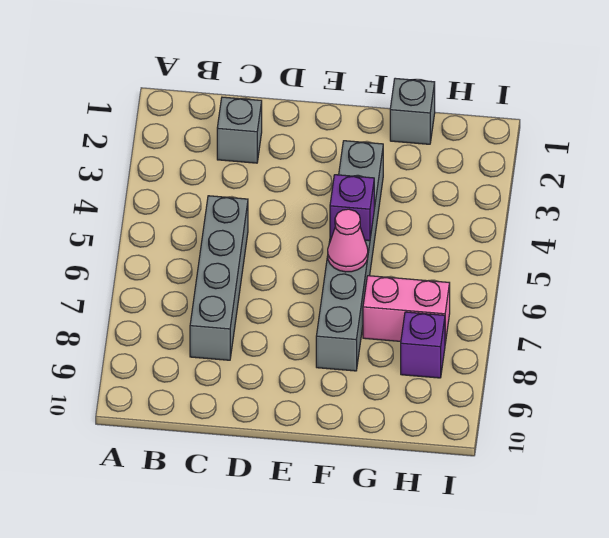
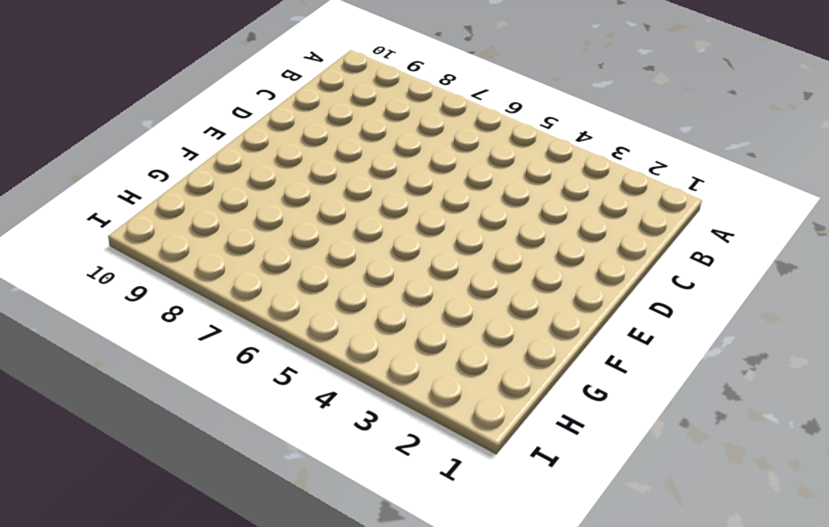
none -> grey 1x1 brick [217,97,262,163]
none -> grey 1x4 brick [190,196,248,360]

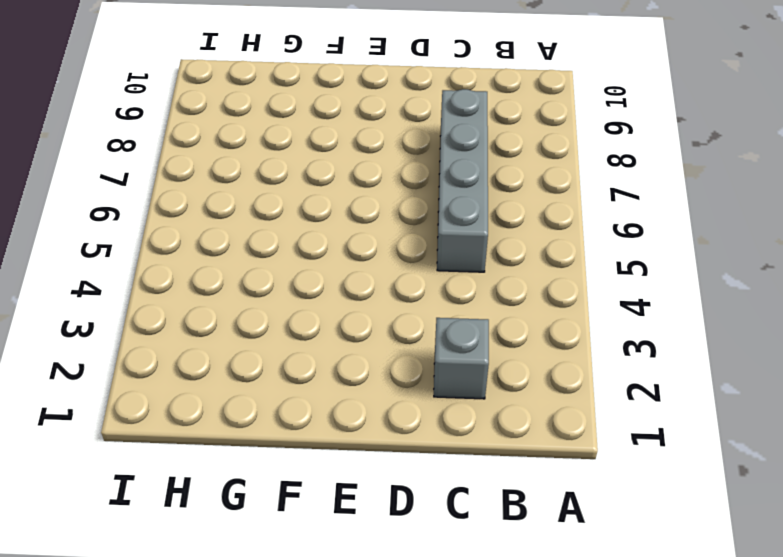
none -> grey 1x6 brick [316,141,383,371]
none -> grey 1x1 brick [390,78,435,144]

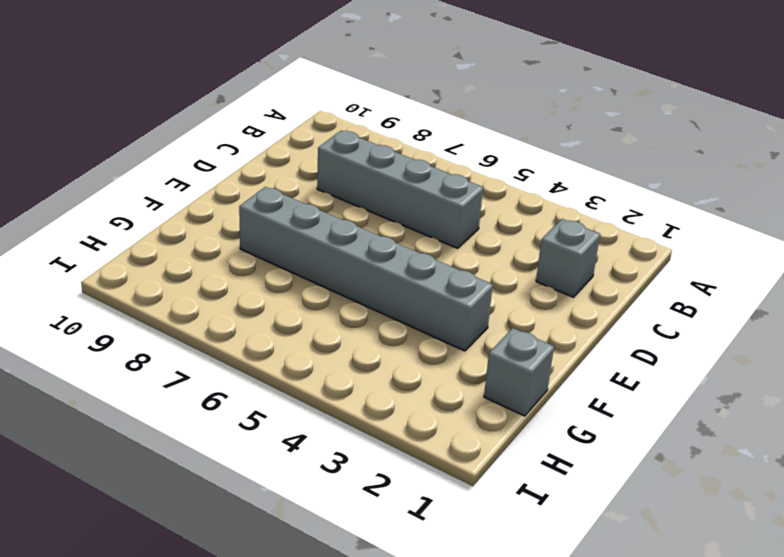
none -> pink 1x2 brick [363,276,450,343]
none -> purple 1x1 brick [401,312,445,378]

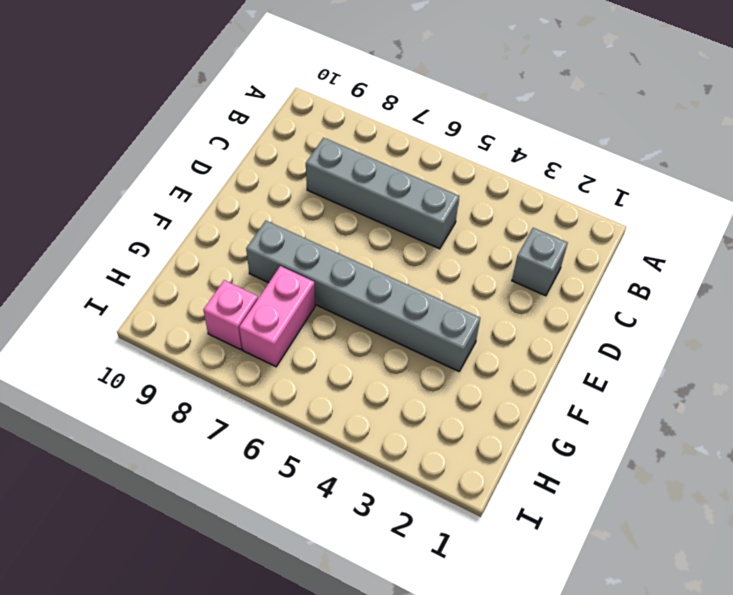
pink 1x1 brick [203,280,258,350] -> purple 1x1 brick [401,312,445,378]
none -> grey 1x1 brick [390,78,435,144]
none -> purple 1x1 brick [330,175,374,241]

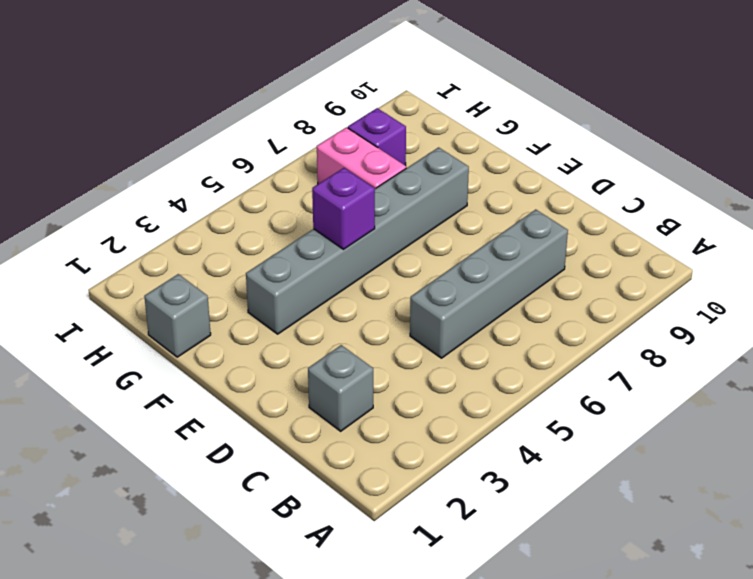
none -> pink 1x1 cone [328,209,368,272]

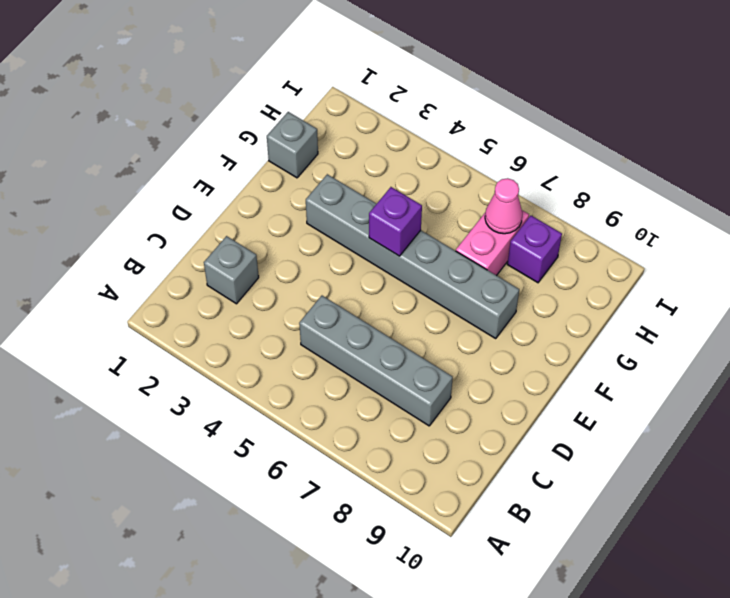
pink 1x1 cone [485,178,523,234] -> pink 1x1 cone moved to [328,209,368,272]

